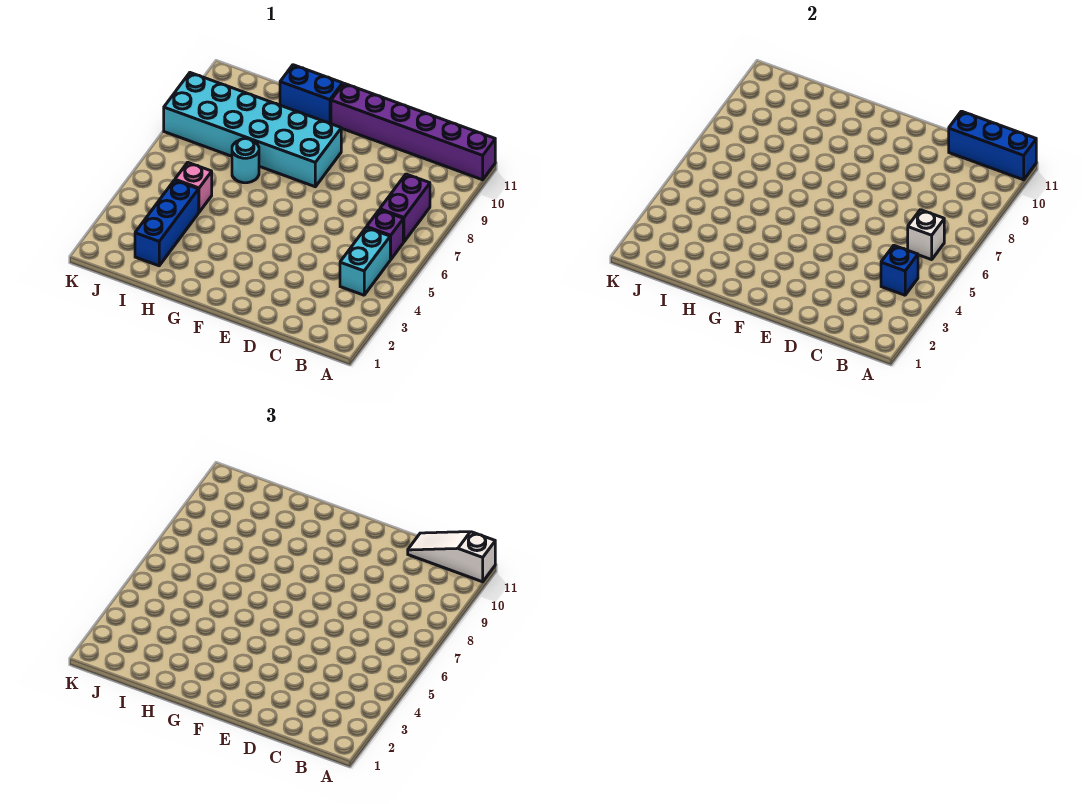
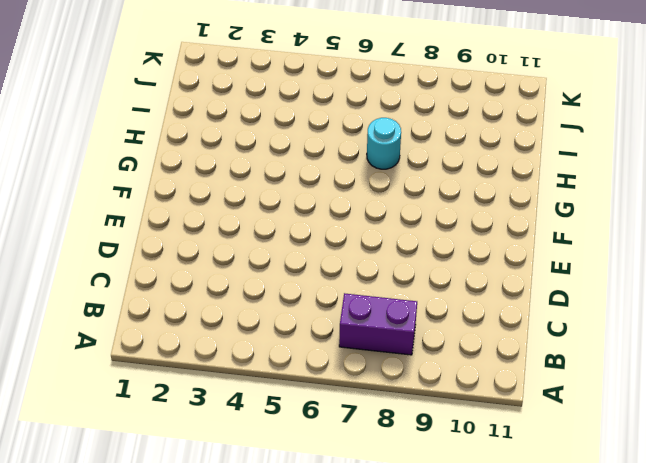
none -> purple 1x6 brick [331,83,495,180]
none -> cyan 1x2 brick [340,227,391,295]
none -> purple 1x1 brick [367,210,403,259]

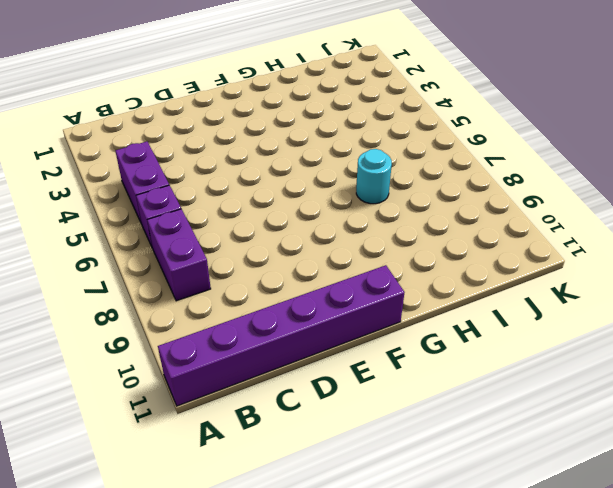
purple 1x2 brick [115,141,169,224] -> cyan 1x2 brick [340,227,391,295]
none -> cyan 2x6 brick [164,73,341,187]
none -> blue 1x2 brick [280,65,343,123]
none -> blue 1x3 brick [135,180,199,266]

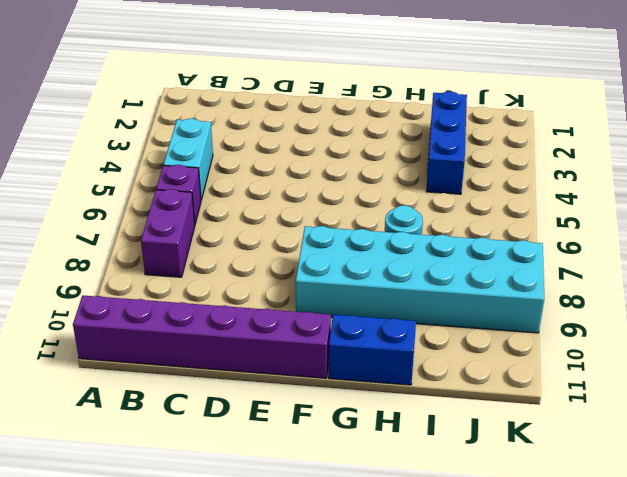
none -> pink 1x1 brick [175,162,212,212]
none -> blue 1x3 brick [949,111,1036,180]
none -> blue 1x1 brick [881,246,918,295]

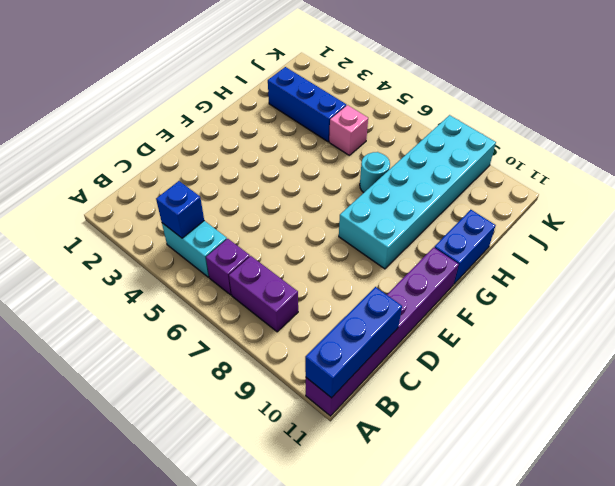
none -> white 1x1 brick [908,210,944,260]
none -> white 1x3 slope [408,532,495,582]

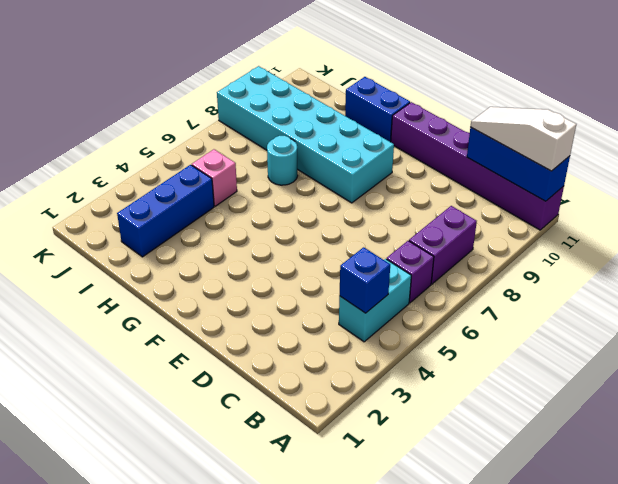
none -> white 1x1 brick [908,210,944,260]

